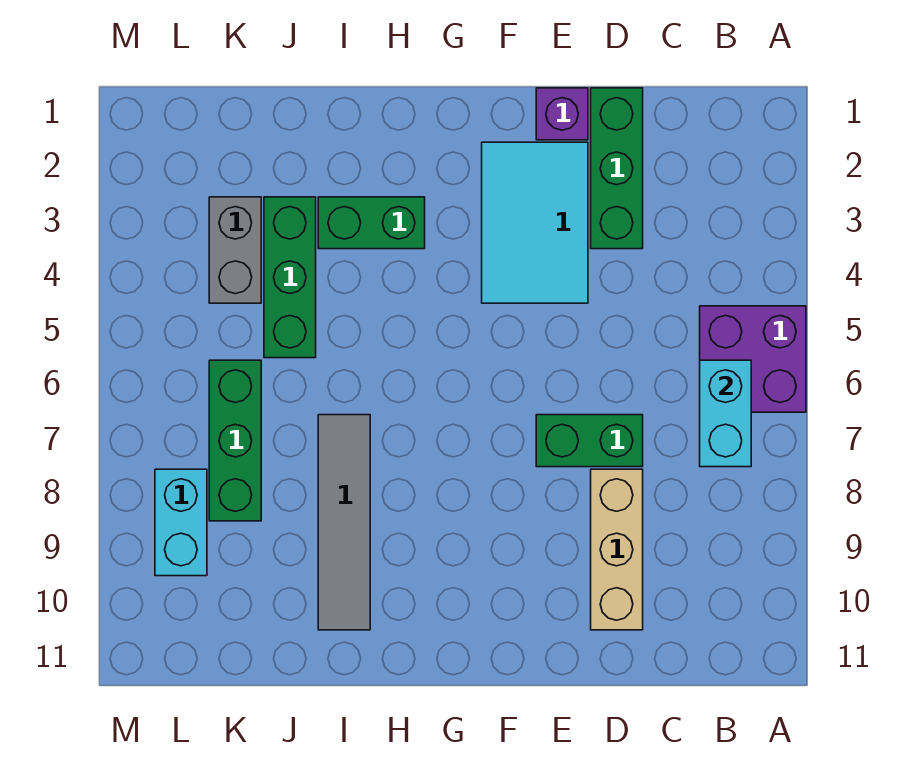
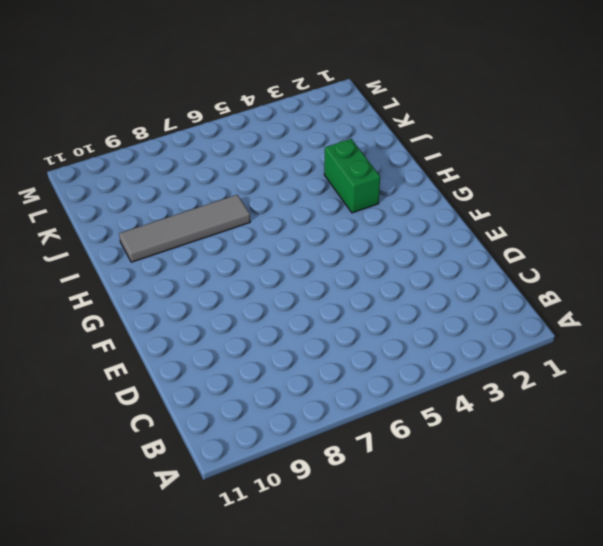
none -> purple 2x2 brick [700,306,806,412]
none -> green 1x3 brick [591,88,643,249]
none -> green 1x2 brick [536,415,643,467]

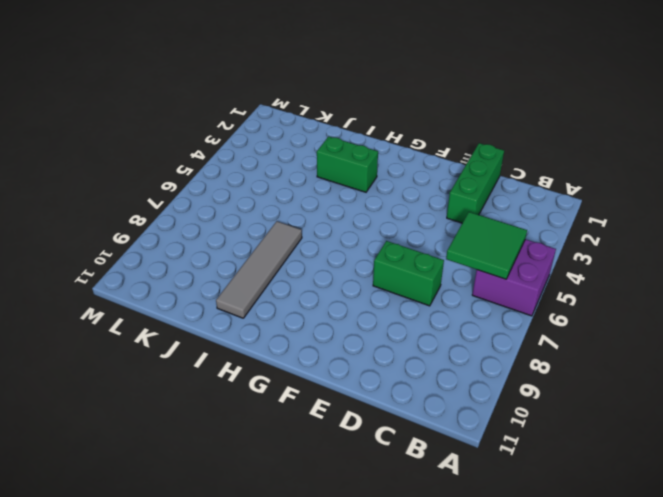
green 2x2 tile [446,212,527,279] -> cyan 1x2 brick [700,360,751,467]
none -> tan 1x3 brick [591,469,643,630]
none -> purple 1x1 brick [536,88,588,140]
none -> cyan 2x3 tile [482,142,588,303]

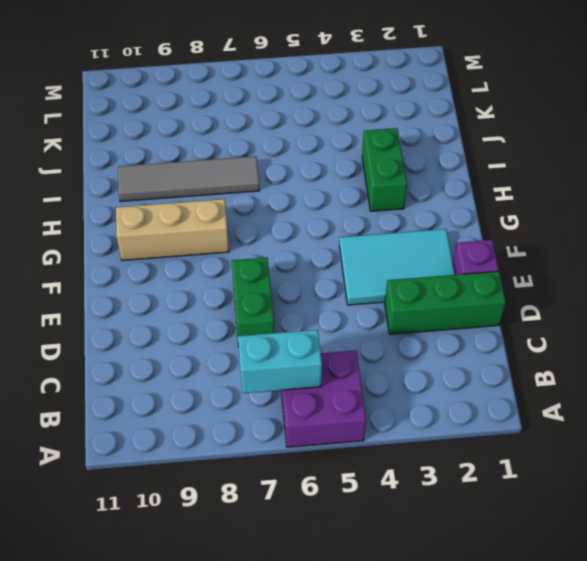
tan 1x3 brick [116,199,229,260] -> tan 1x3 brick moved to [591,469,643,630]
none -> green 1x3 brick [264,197,316,358]
none -> grey 1x2 brick [209,197,261,303]
none -> green 1x3 brick [209,360,261,521]

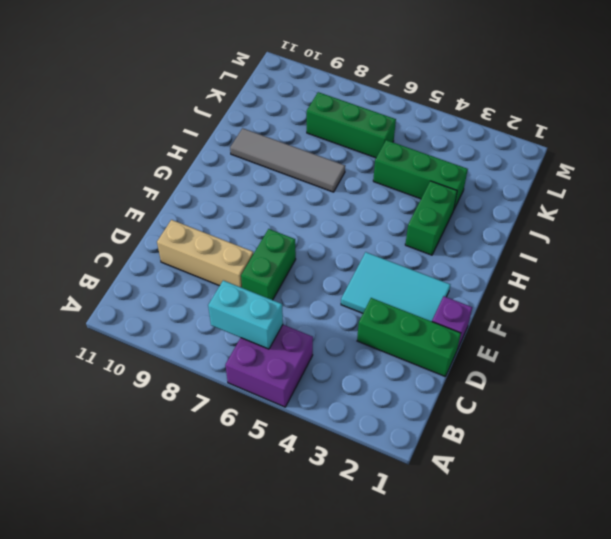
none -> grey 1x2 brick [209,197,261,303]
none -> cyan 1x2 brick [155,469,207,576]

